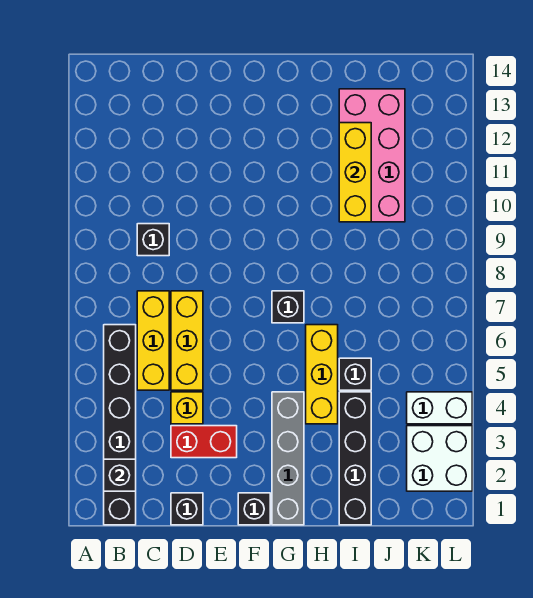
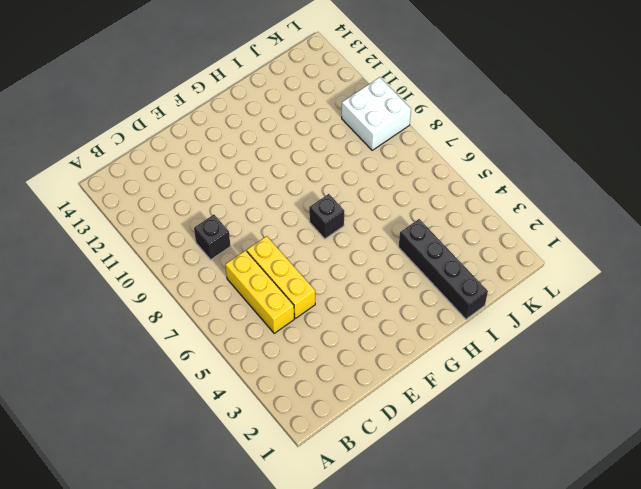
white 2x2 brick [342,77,411,150] -> white 2x2 brick moved to [407,426,472,491]
none -> black 1x6 brick [104,325,136,525]
none -> black 1x1 brick [171,493,203,525]
none -> red 1x2 brick [171,426,237,458]

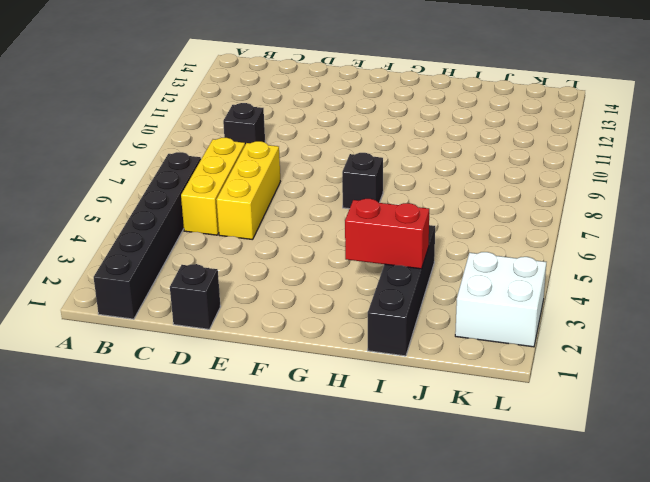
red 1x2 brick [345,199,429,269] -> red 1x2 brick moved to [171,426,237,458]
none -> yellow 1x1 brick [171,392,203,424]
none -> black 1x1 brick [238,493,270,525]
none -> grey 1x4 brick [272,392,304,525]

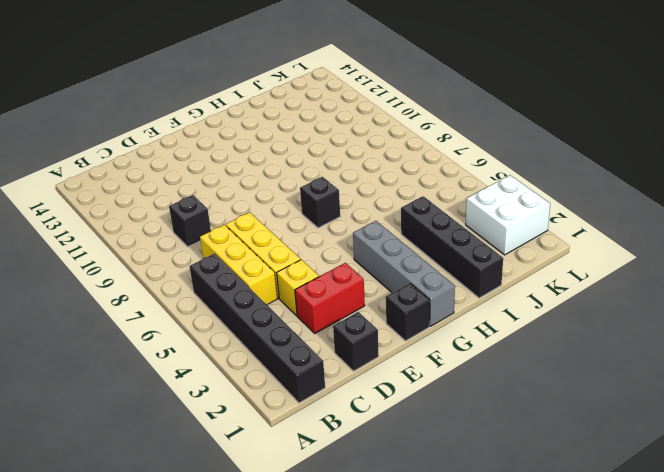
none -> yellow 1x3 brick [306,325,338,424]
none -> black 1x1 brick [339,358,371,390]
none -> pink 2x4 brick [339,89,405,222]

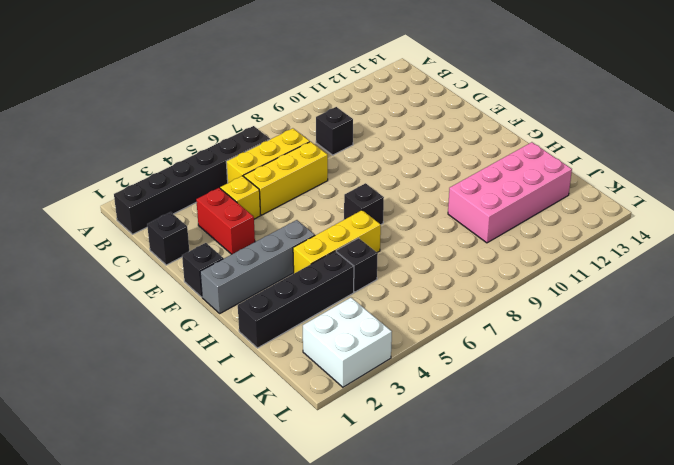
none -> white 1x2 brick [407,392,472,424]
none -> black 1x1 brick [104,459,136,491]
none -> yellow 1x3 brick [339,123,371,222]

